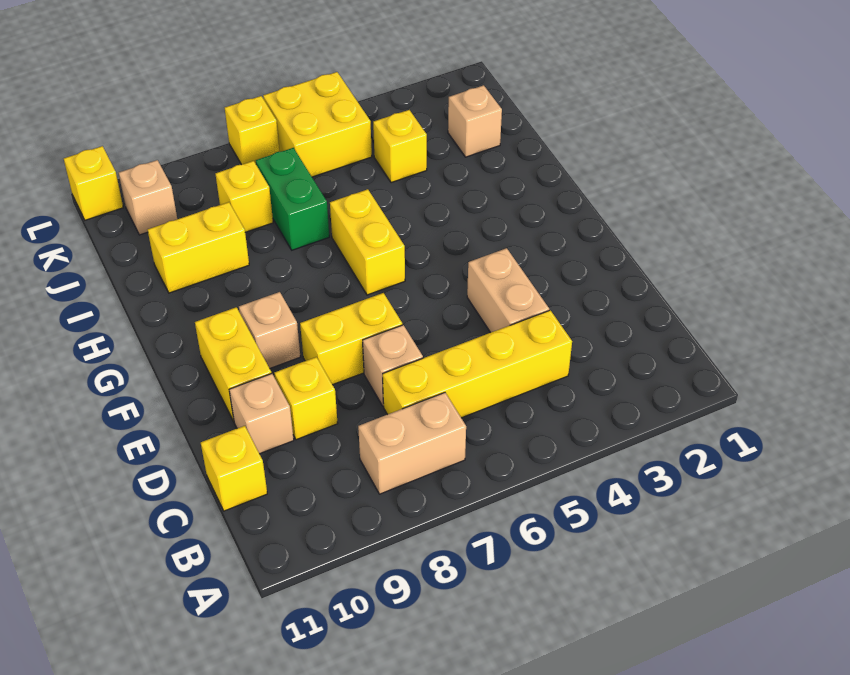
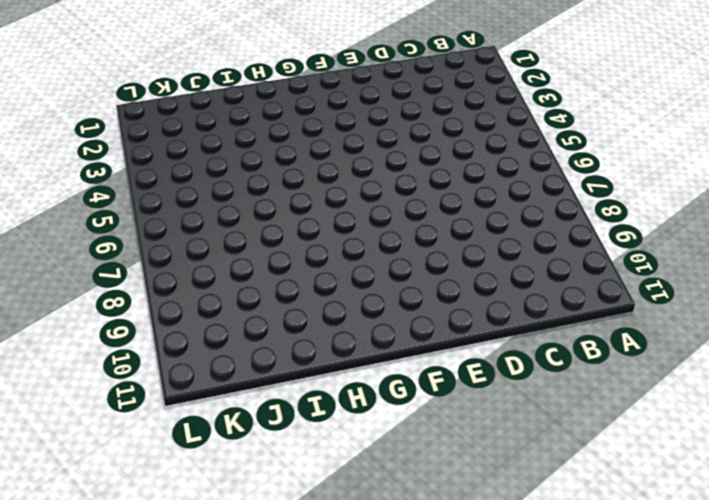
none -> tan 1x2 brick [358,393,466,494]
none -> yellow 1x4 brick [383,310,572,418]
none -> yellow 1x1 brick [201,426,267,511]

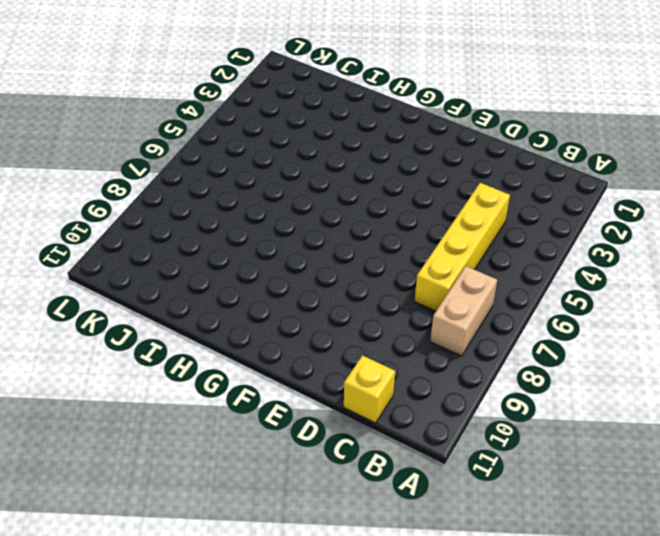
none -> tan 1x2 brick [467,248,549,333]
none -> tan 1x1 brick [363,325,423,406]
none -> yellow 1x1 brick [274,357,338,440]

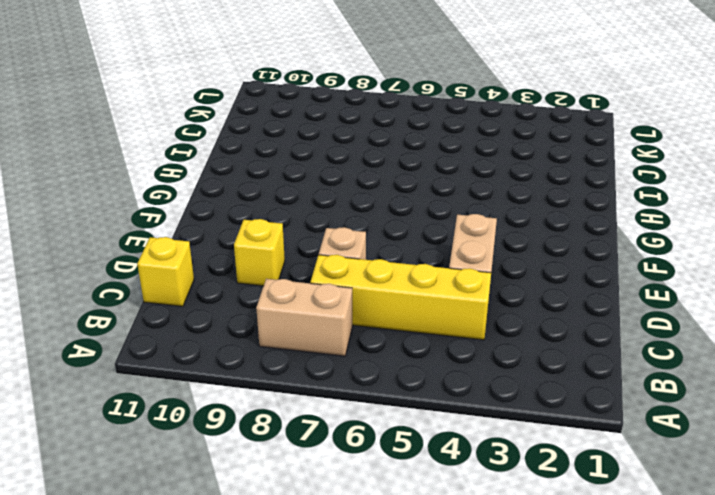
none -> tan 1x1 brick [229,373,294,454]
none -> yellow 1x2 brick [300,293,402,385]
none -> yellow 1x2 brick [195,307,271,421]

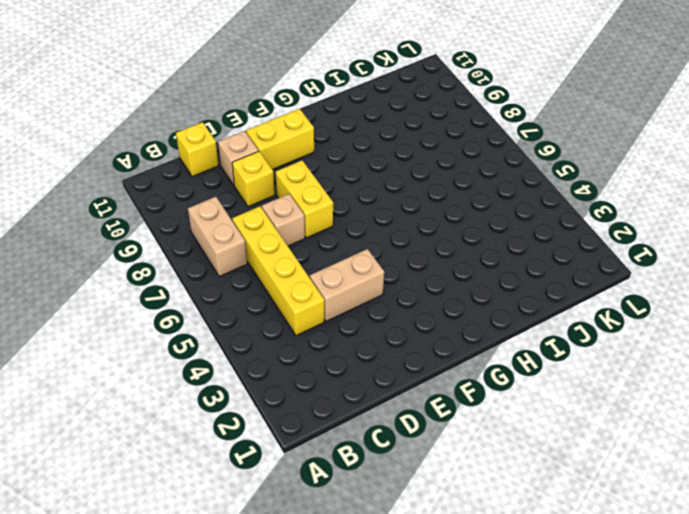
none -> tan 1x1 brick [239,292,300,368]
none -> yellow 1x2 brick [330,189,405,295]
none -> green 1x2 brick [256,148,329,250]

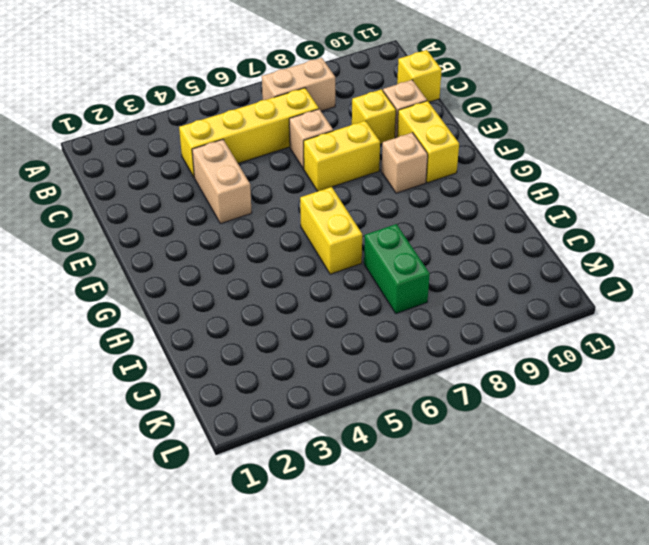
none -> yellow 1x2 brick [148,202,249,293]
none -> tan 1x1 brick [448,85,502,157]
none -> yellow 1x1 brick [373,110,427,183]

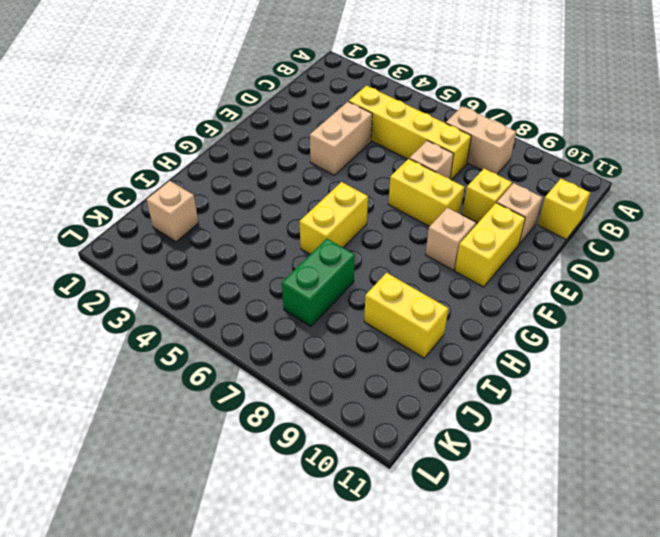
none -> yellow 1x1 brick [373,110,427,183]
none -> yellow 1x1 brick [216,161,273,232]
none -> yellow 2x2 brick [263,72,372,177]

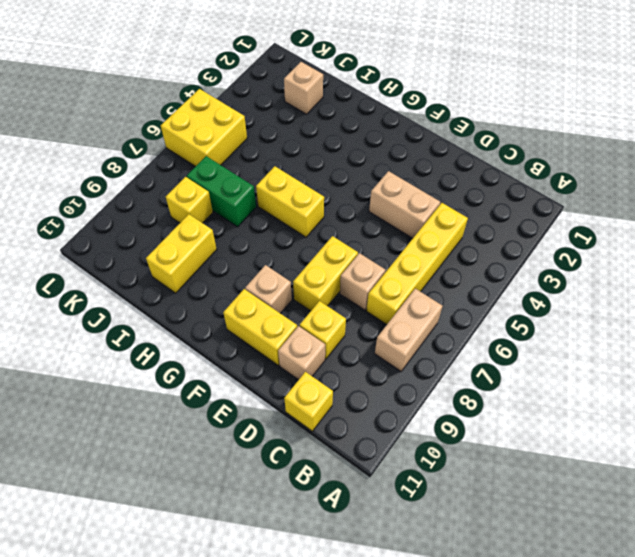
none -> yellow 1x1 brick [373,110,427,183]
none -> tan 1x1 brick [119,160,177,235]
none -> yellow 1x1 brick [225,96,280,165]

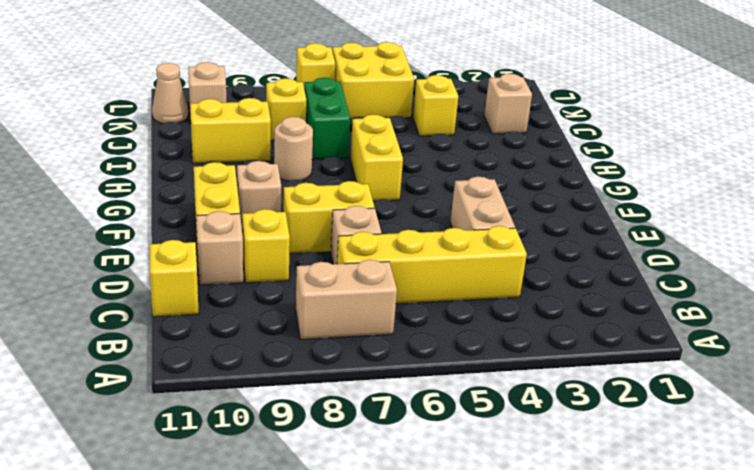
tan 1x1 round brick [274,117,313,181] -> none
tan 1x1 cone [152,63,188,123] -> none
none -> yellow 1x1 brick [64,146,123,220]

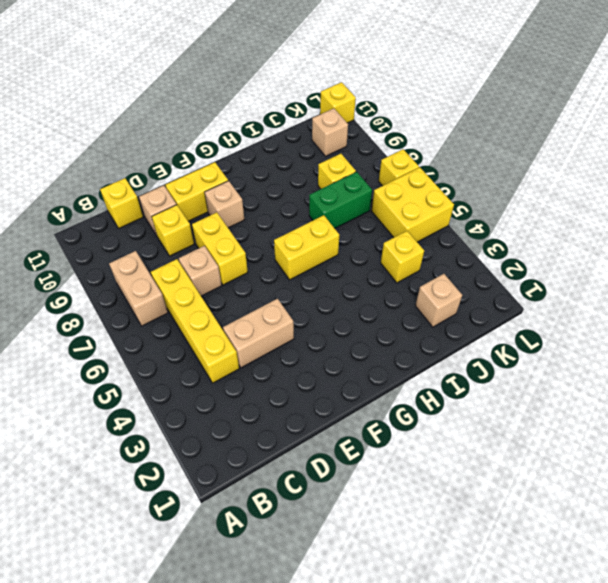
none -> yellow 1x2 brick [148,202,249,293]

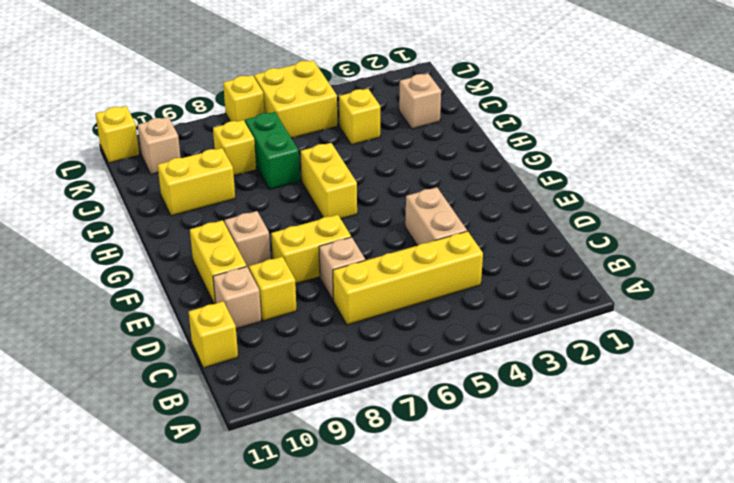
none -> tan 1x2 brick [358,393,466,494]

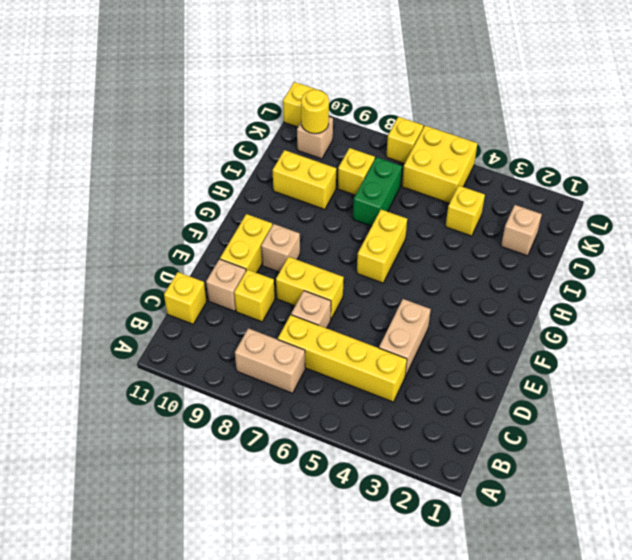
yellow 1x1 round brick [301,90,329,134] -> none

